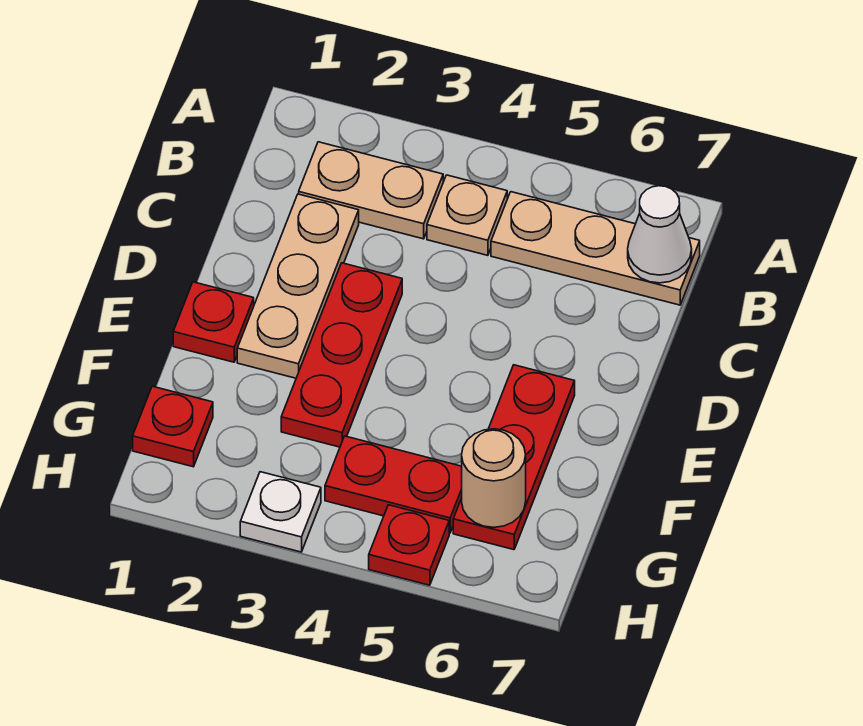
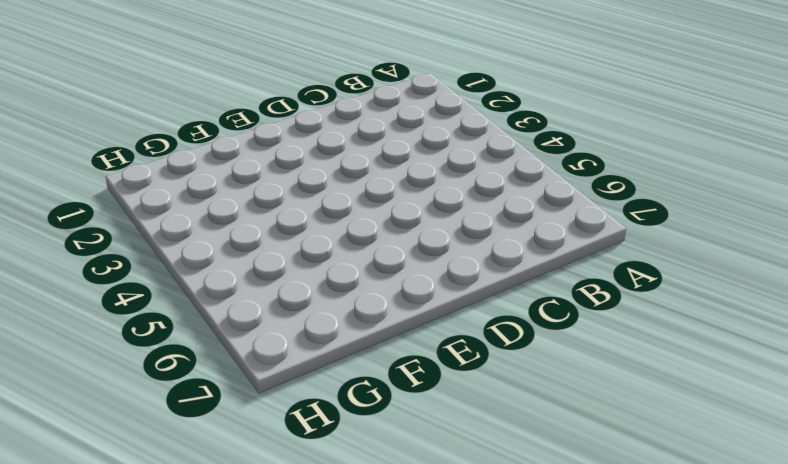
none -> tan 1x2 plate [299,142,443,239]
none -> tan 1x1 plate [427,175,507,255]
none -> tan 1x3 plate [491,192,700,305]

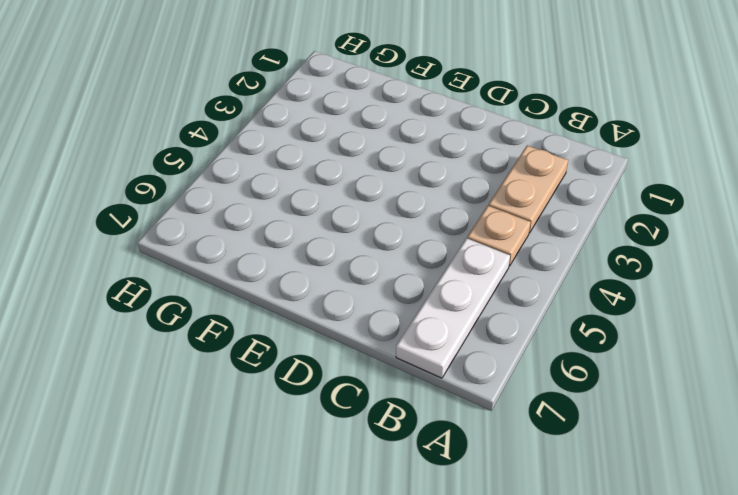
white 1x3 plate [396,238,510,378] -> tan 1x3 plate [491,192,700,305]
none -> tan 1x3 plate [237,194,359,378]
none -> red 1x3 plate [281,263,402,447]
none -> red 1x1 plate [173,282,254,362]

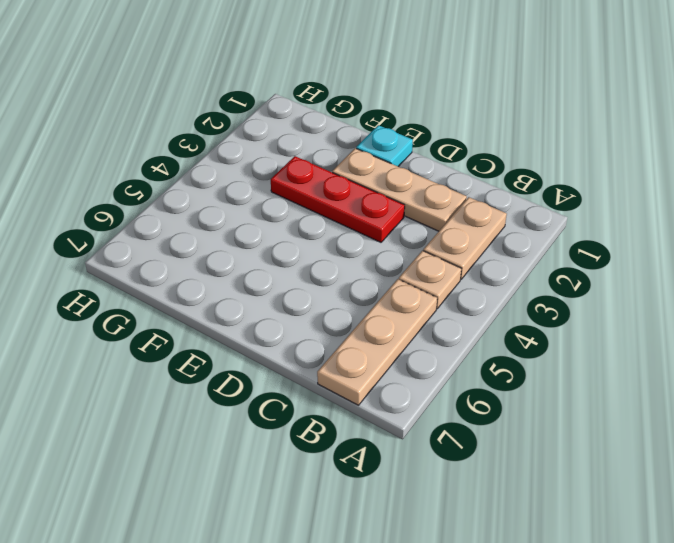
cyan 1x1 plate [356,125,413,167] -> red 1x1 plate [173,282,254,362]
none -> red 1x3 plate [453,365,575,550]
none -> red 1x1 plate [133,386,213,467]
none -> red 1x2 plate [325,436,462,533]

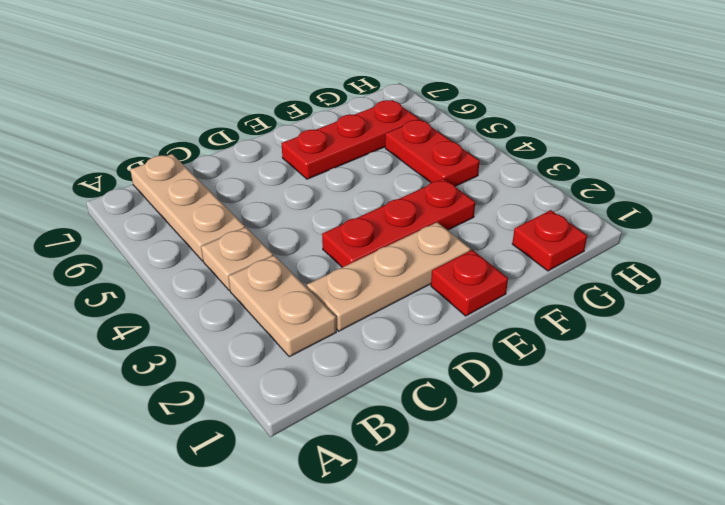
none -> white 1x1 plate [240,472,321,552]
none -> red 1x1 plate [369,505,449,585]
none -> white 1x1 cone [628,186,692,283]

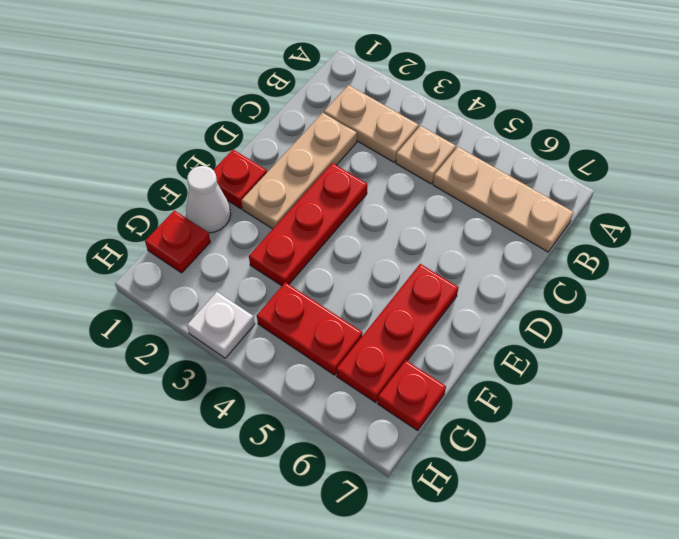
white 1x1 cone [186,166,231,233] -> white 1x1 cone moved to [628,186,692,283]
red 1x1 plate [378,361,446,430] -> red 1x1 plate moved to [369,505,449,585]
none -> tan 1x1 round brick [462,429,526,527]

